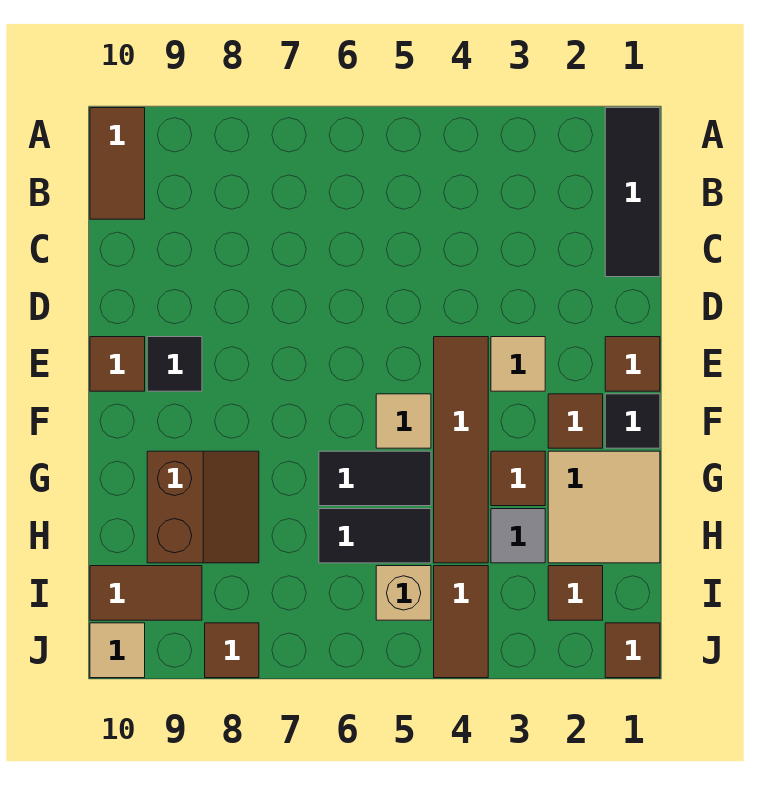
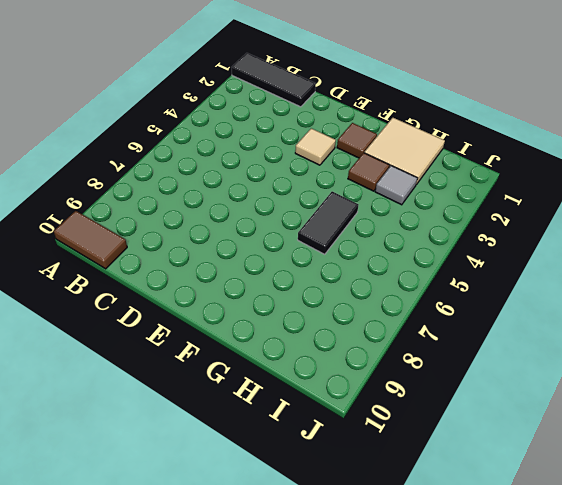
none -> brown 1x1 tile [605,337,660,391]
none -> brown 1x4 tile [434,337,488,563]
none -> black 1x1 tile [147,337,202,391]

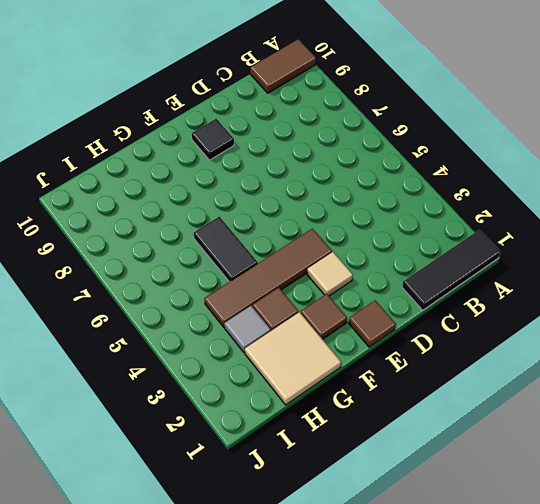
none -> brown 1x1 tile [90,337,145,391]
none -> black 1x1 tile [605,394,660,448]
none -> tan 1x1 tile [376,394,431,448]

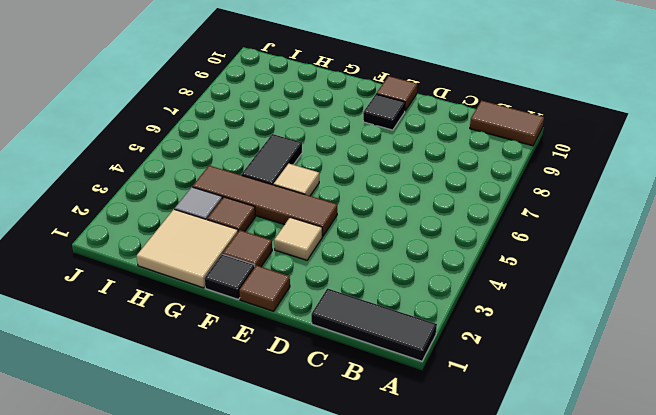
none -> brown 2x2 slope [147,451,259,563]
none -> black 1x2 tile [319,509,431,563]
none -> brown 1x1 tile [548,566,603,620]

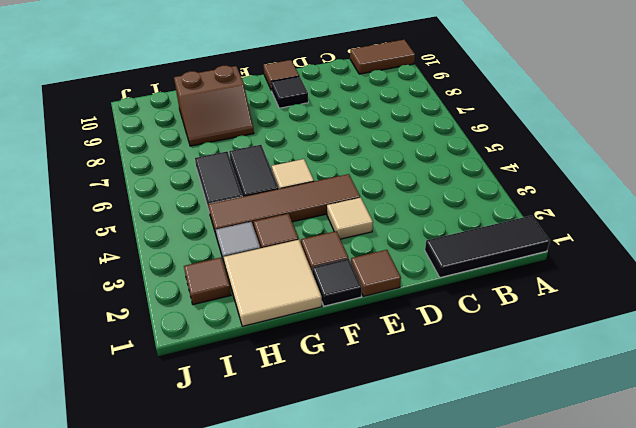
none -> brown 1x2 tile [434,566,488,678]
none -> tan 1x1 brick [376,566,431,620]
none -> brown 1x2 tile [90,566,202,620]

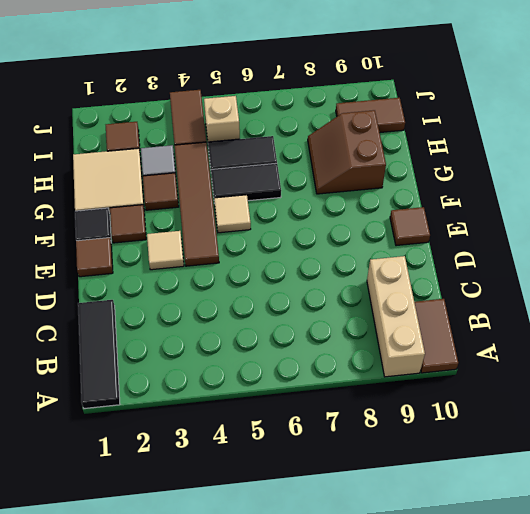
tan 1x3 brick [367,256,425,377] -> none
none -> black 1x1 tile [147,337,202,391]
none -> brown 1x1 tile [605,623,660,678]
none -> brown 1x1 tile [205,623,259,678]

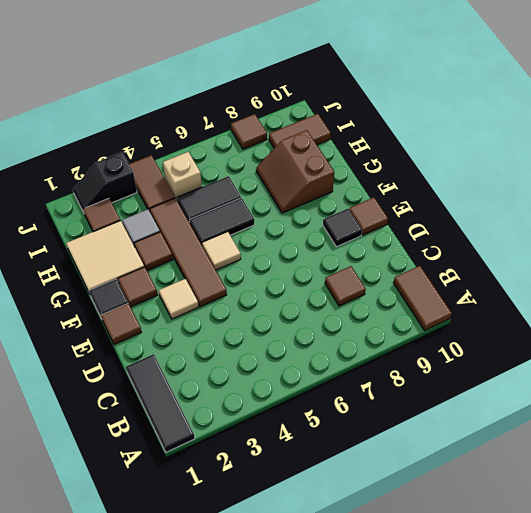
brown 1x1 tile [325,266,366,306] -> brown 1x1 tile moved to [605,623,660,678]
black 1x2 slope [73,152,137,212] -> none
none -> tan 1x1 tile [90,623,145,678]

